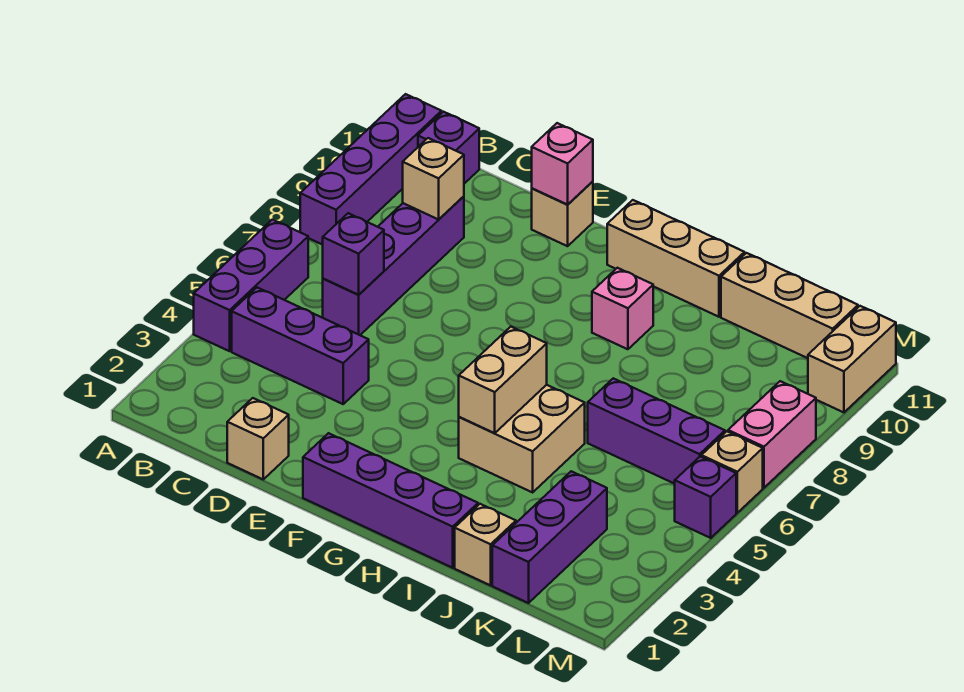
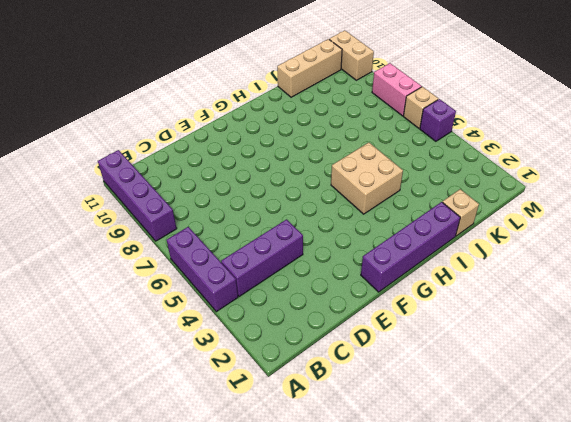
none -> purple 1x1 brick [418,112,479,184]
none -> purple 1x4 brick [323,196,464,335]
none -> tan 1x1 brick [227,398,289,479]

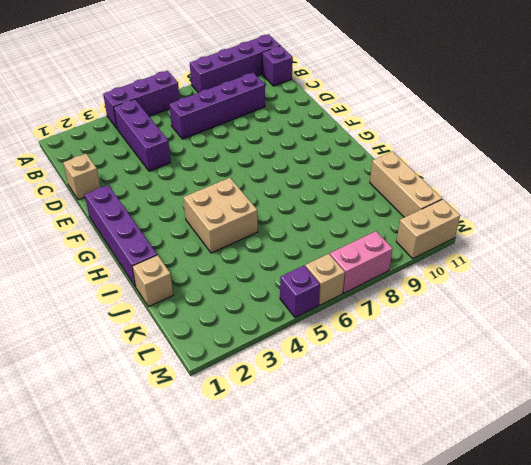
none -> tan 1x1 brick [532,181,593,246]
none -> tan 1x3 brick [607,200,745,317]
none -> pink 1x1 brick [592,268,653,349]

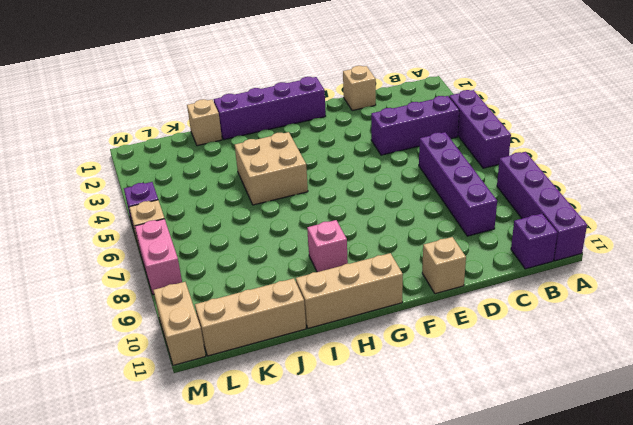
none -> purple 1x3 brick [588,378,725,484]
none -> purple 1x3 brick [492,471,607,603]
none -> purple 1x1 brick [323,213,384,295]

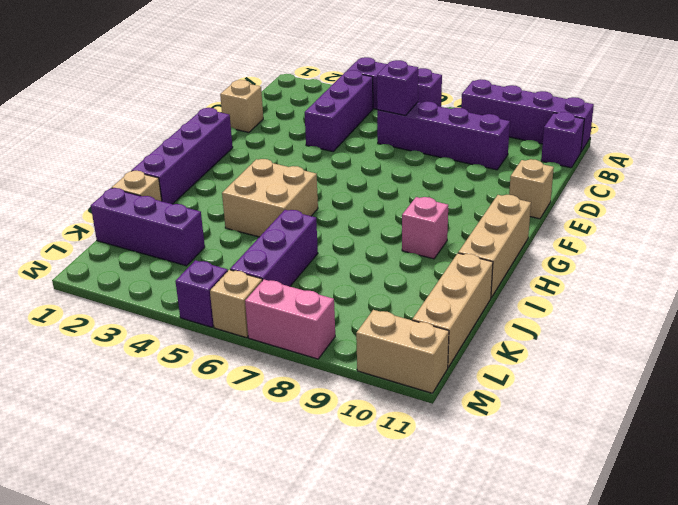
none -> tan 1x1 brick [403,138,464,219]
none -> pink 1x1 brick [532,123,593,205]
none -> tan 1x2 brick [459,327,547,433]

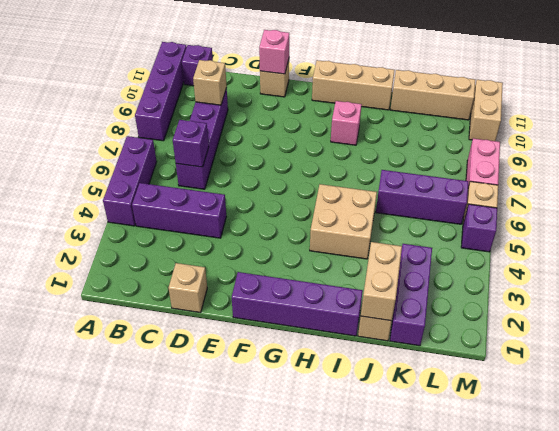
tan 1x2 brick [361,242,402,321] -> tan 1x2 brick moved to [459,327,547,433]

